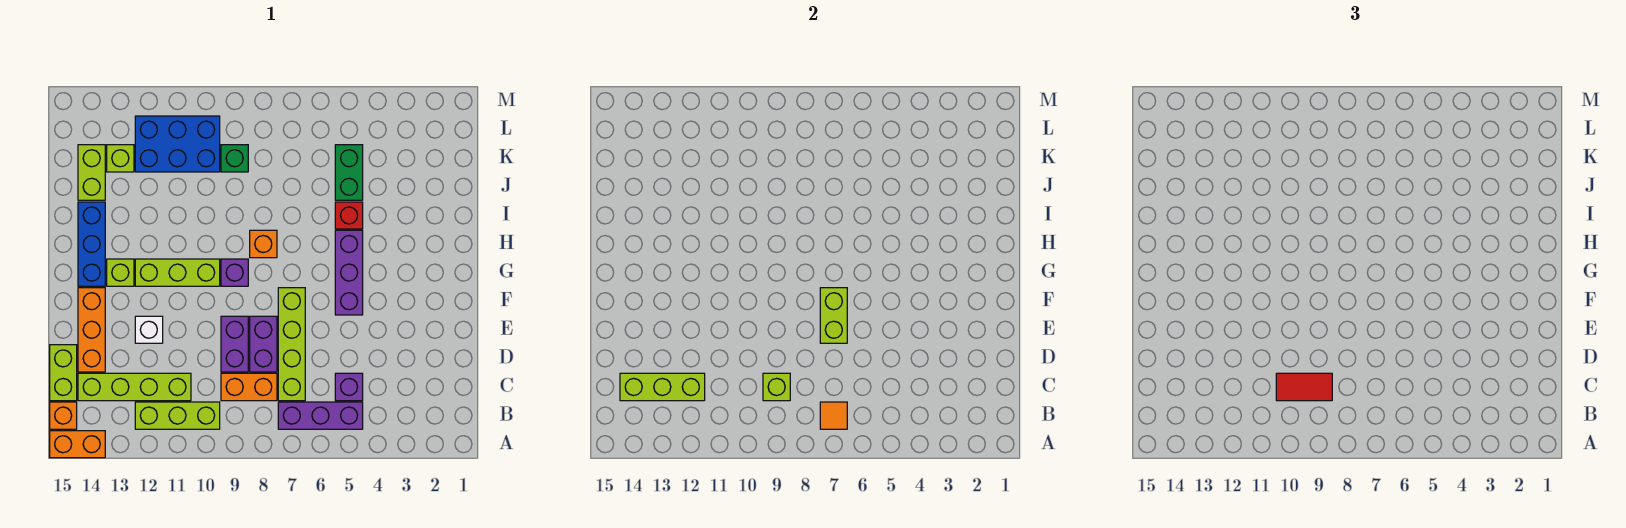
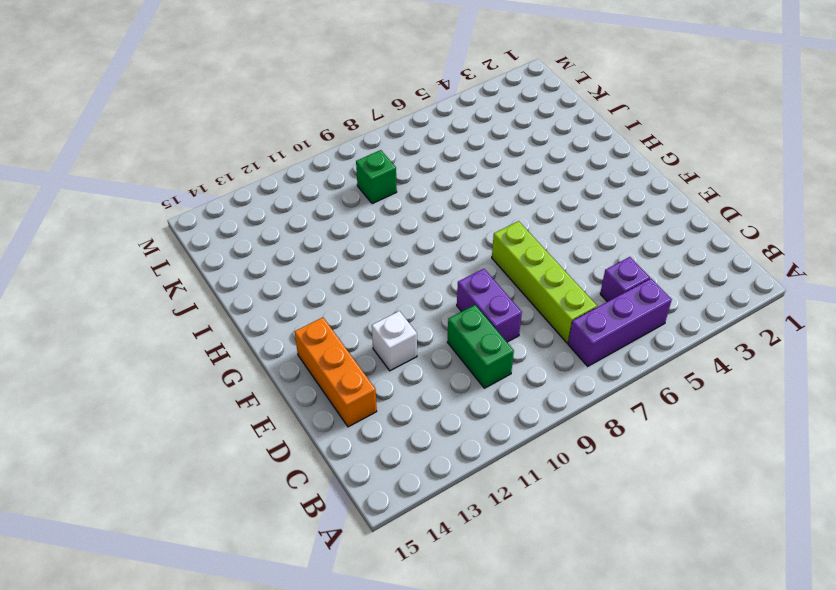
green 1x2 brick [448,305,514,388] -> green 1x2 brick moved to [335,145,363,200]
none -> orange 1x2 brick [50,431,105,458]
none -> lime 1x3 brick [135,402,220,429]
none -> orange 1x1 brick [50,402,77,429]
none -> orange 1x2 brick [221,373,277,401]

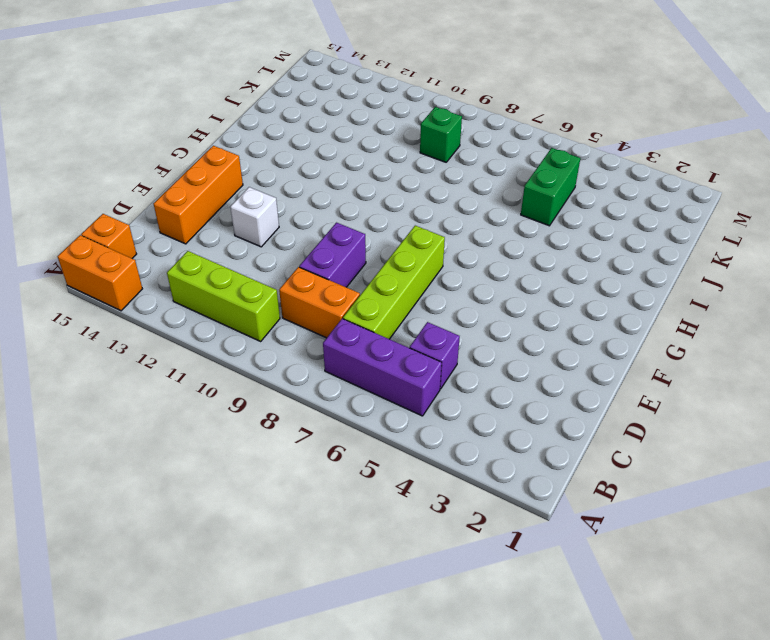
none -> lime 1x4 brick [78,373,191,401]
none -> lime 1x2 brick [50,345,77,401]
none -> purple 1x2 brick [250,316,277,372]
none -> purple 1x3 brick [335,230,363,315]

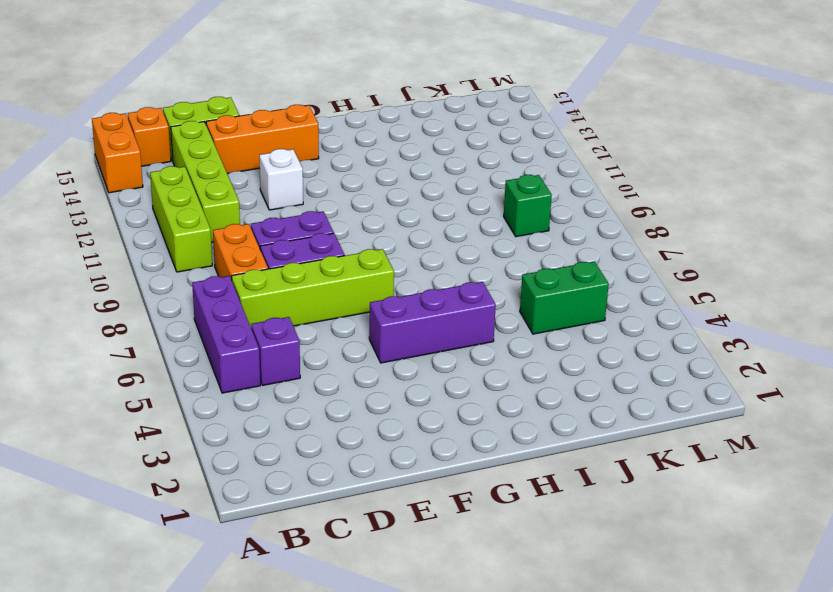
none -> purple 1x1 brick [221,259,248,286]
none -> lime 1x3 brick [135,259,220,286]
none -> lime 1x1 brick [107,259,134,286]
none -> blue 1x3 brick [78,202,105,286]

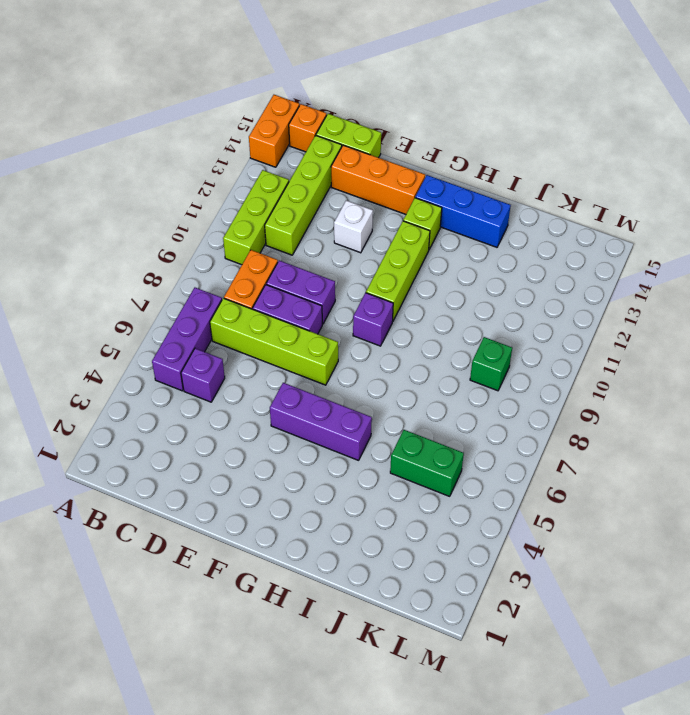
none -> orange 1x1 brick [250,230,277,258]
none -> red 1x1 brick [335,202,363,229]
none -> lime 1x2 brick [78,145,105,200]
none -> blue 2x3 brick [135,116,220,172]

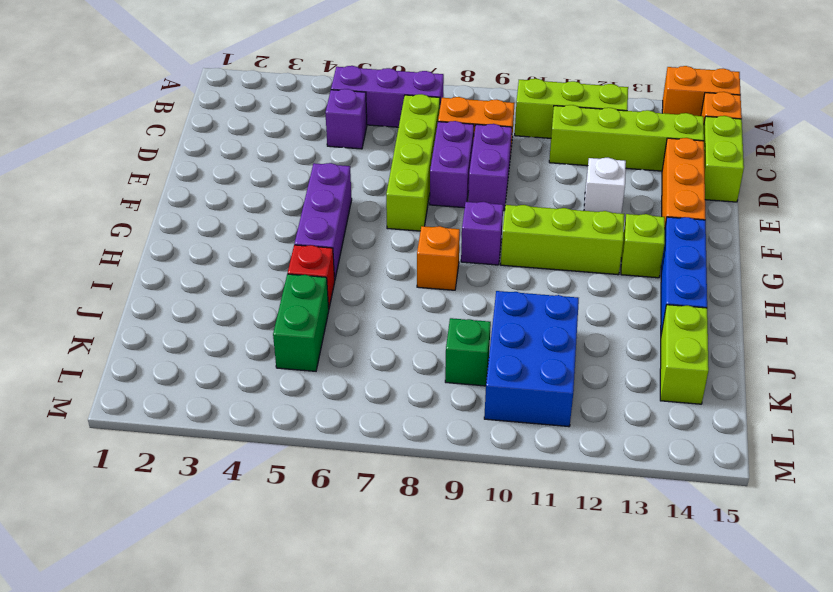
blue 2x3 brick [484,291,579,427] -> blue 2x3 brick turned to [135,116,220,172]
none -> lime 1x1 brick [107,145,134,172]
none -> orange 1x1 tile [820,402,847,429]
none -> lime 1x1 brick [763,373,790,401]
none -> lime 1x3 brick [620,373,705,401]

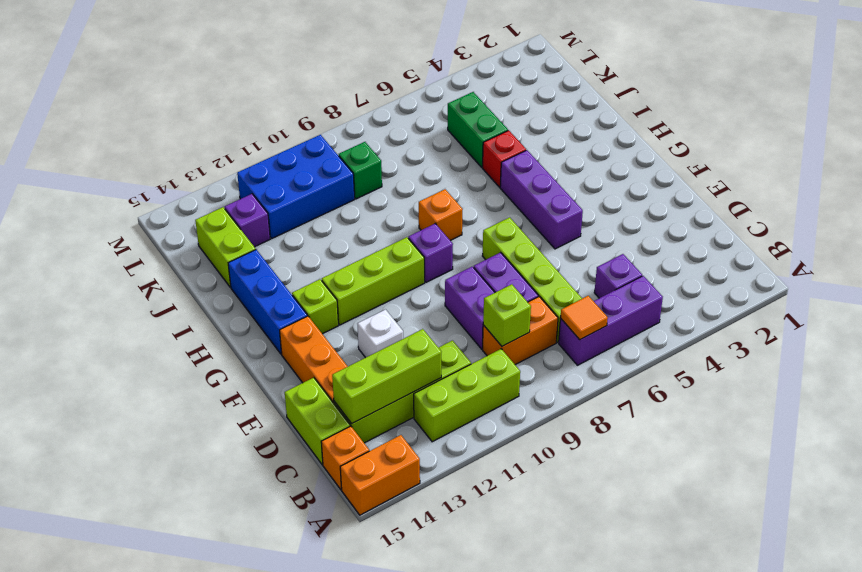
purple 1x1 brick [225,194,270,247] -> lime 1x1 brick [107,145,134,172]
none -> lime 1x2 brick [820,288,847,343]
none -> red 1x2 tile [1276,373,1332,401]

